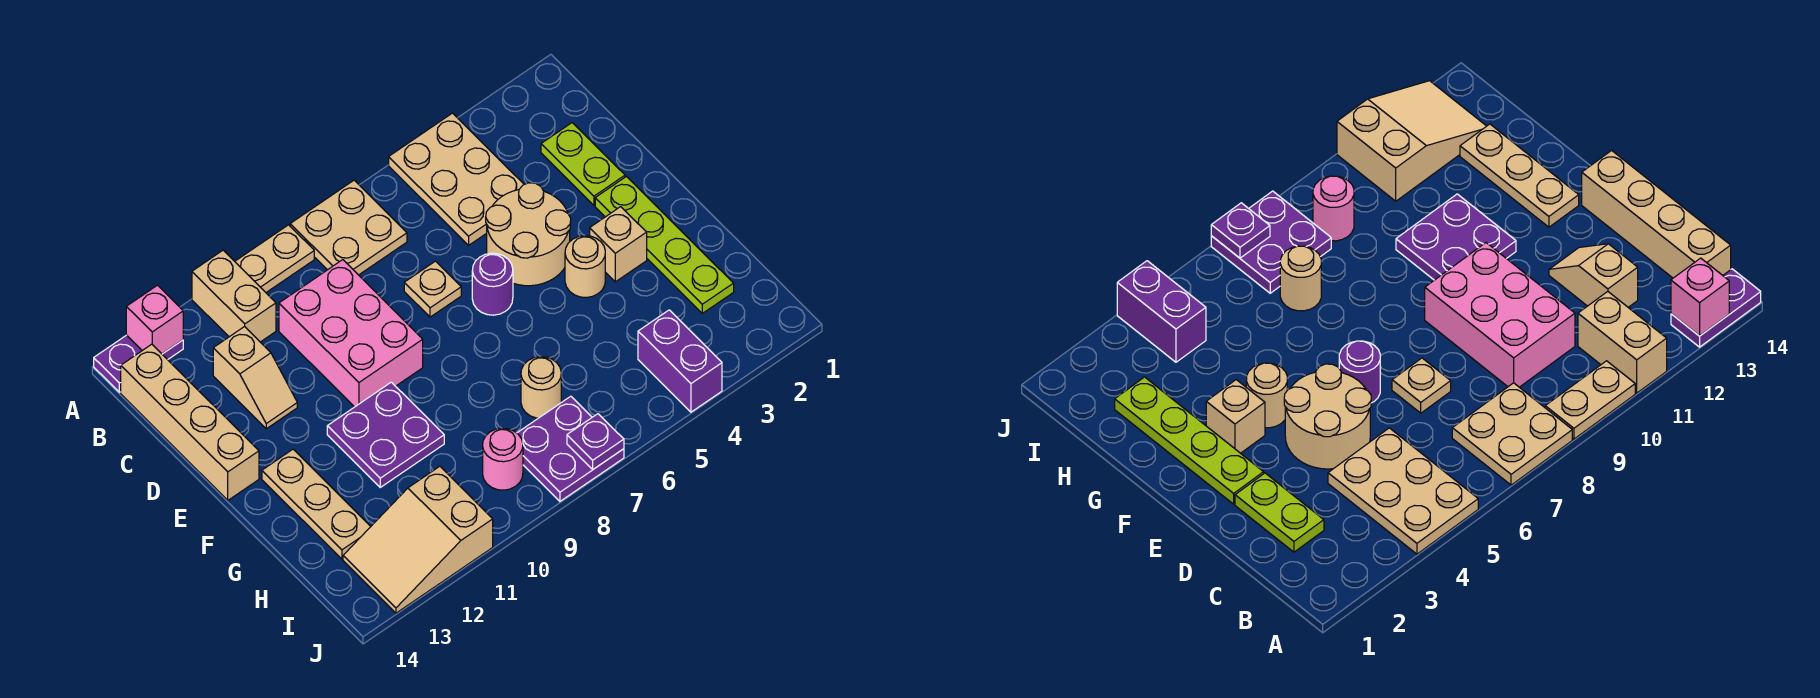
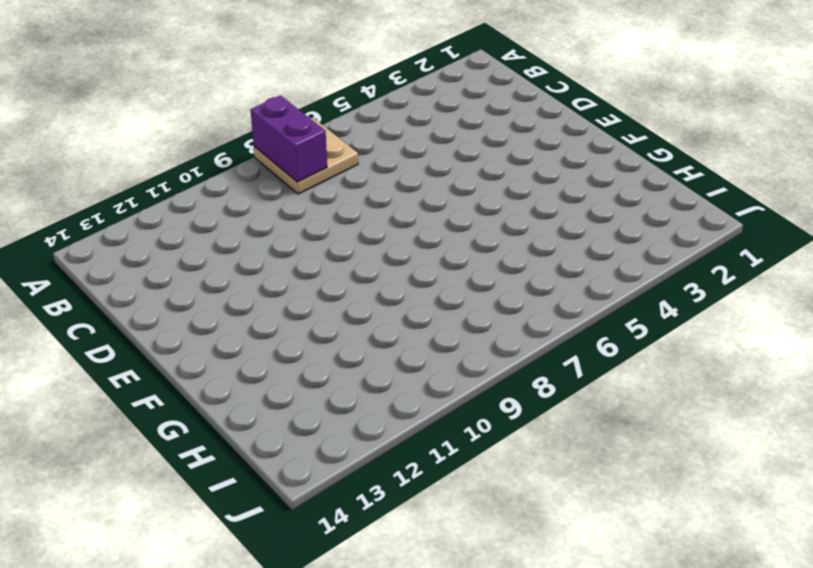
purple 1x2 brick [251,96,327,182] -> purple 1x2 brick moved to [638,310,722,412]
none -> tan 2x3 plate [389,113,524,245]
none -> tan 1x2 plate [235,225,314,292]
none -> tan 1x2 brick [192,250,276,342]

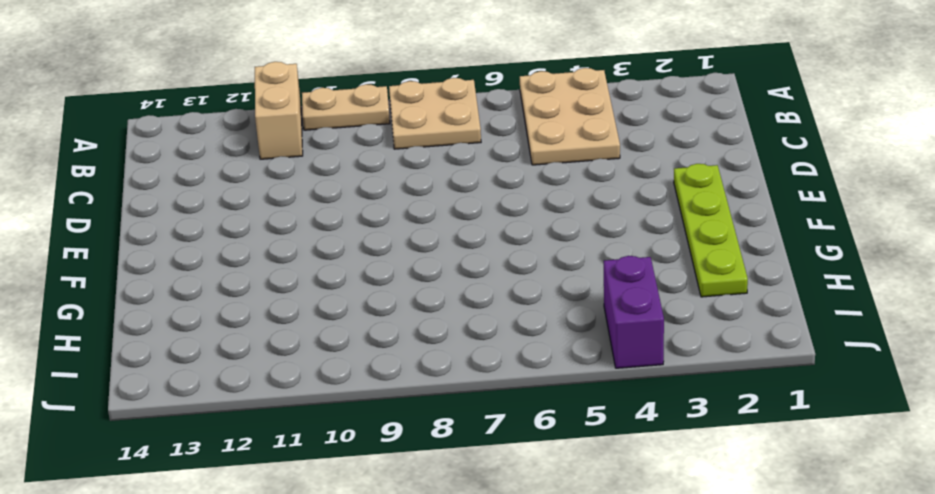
none -> purple 1x2 plate [94,335,183,392]
none -> tan 1x4 brick [121,344,259,500]
none -> lime 1x2 plate [541,123,625,205]

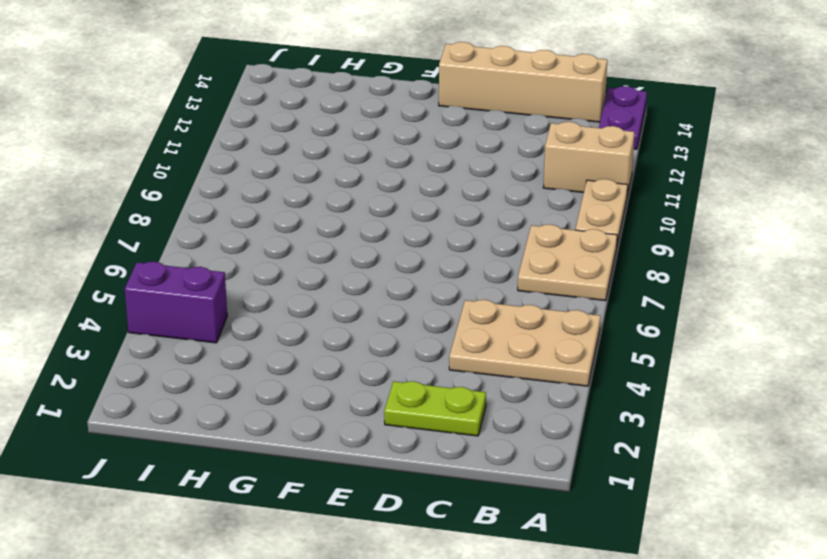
none -> pink 2x3 brick [279,260,423,407]
none -> tan 1x2 slope [213,326,297,429]
none -> tan 2x2 round brick [486,183,571,286]

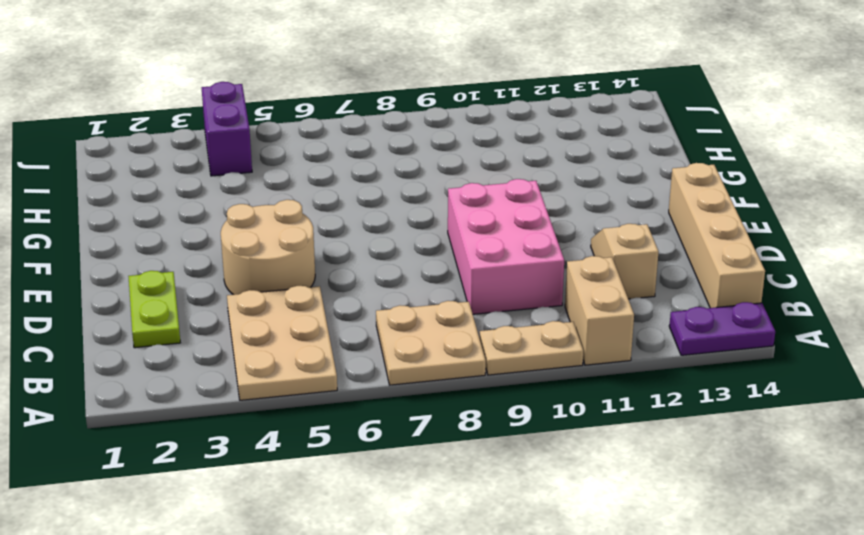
none -> tan 1x1 plate [404,261,461,317]
none -> lime 1x4 plate [595,177,734,313]
none -> purple 1x1 round brick [472,253,513,315]

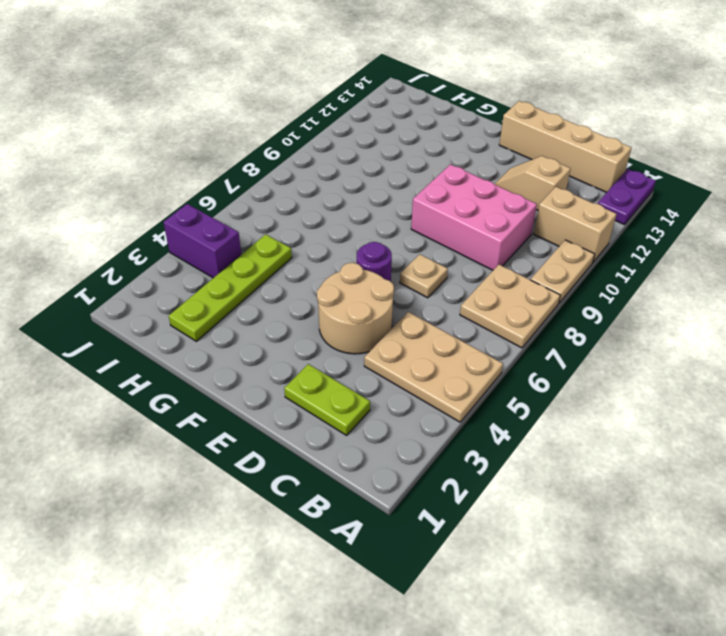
lime 1x4 plate [169,234,292,341] -> lime 1x4 plate turned to [595,177,734,313]
none -> tan 1x1 brick [590,207,647,282]
none -> tan 1x1 round brick [565,236,605,298]
none -> purple 2x2 plate [327,382,444,487]

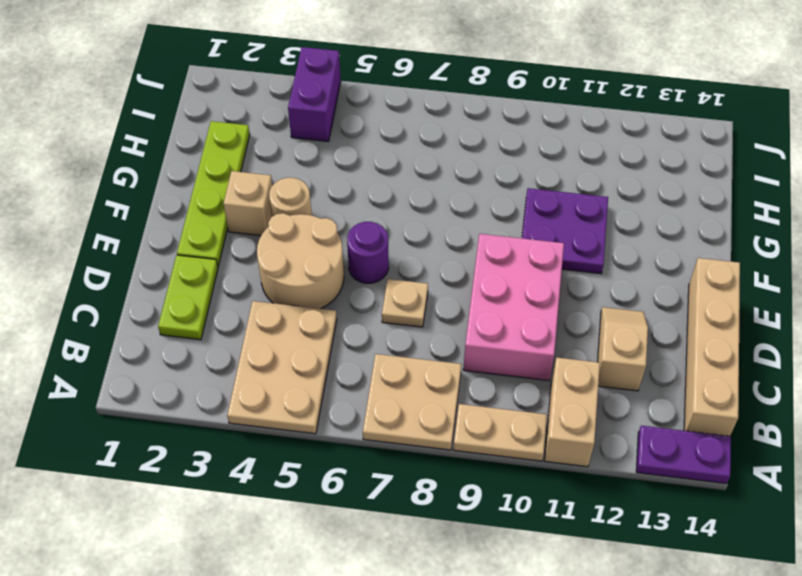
none -> tan 1x3 plate [262,449,371,559]
none -> tan 1x1 round brick [521,357,561,418]
none -> purple 2x2 plate [517,396,624,501]

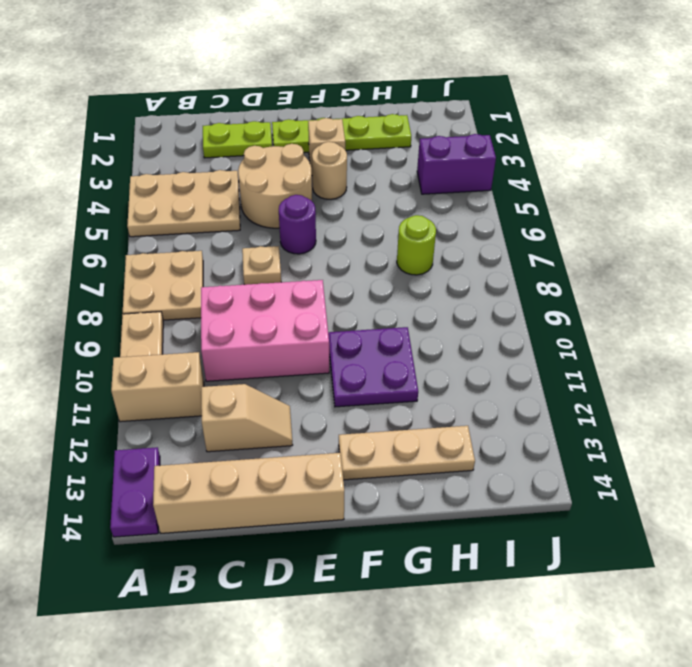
lime 1x1 round brick [397,215,436,275] -> tan 1x1 round brick [521,357,561,418]
none -> purple 2x2 plate [517,396,624,501]
none -> pink 1x1 round brick [483,428,523,490]
none -> tan 2x3 slope [343,466,493,613]

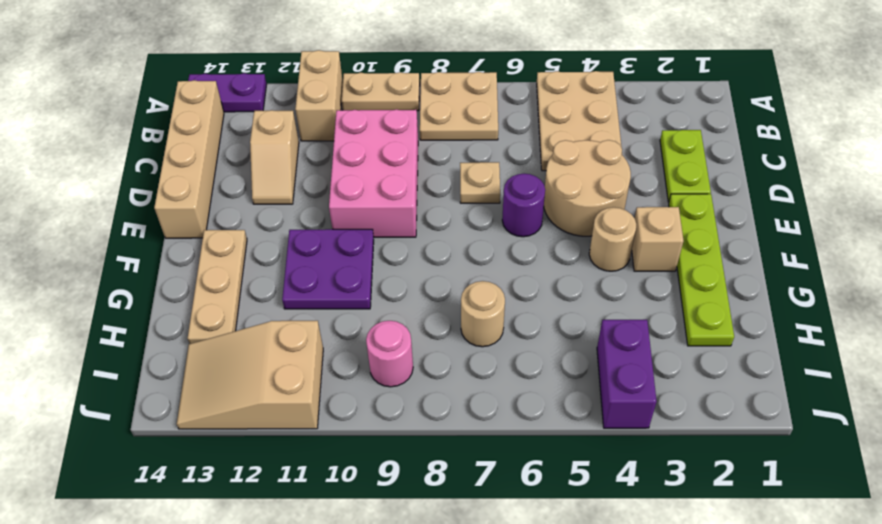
none -> purple 2x2 plate [517,396,624,501]
none -> pink 1x1 brick [126,285,183,354]
none -> purple 1x1 plate [567,414,624,469]

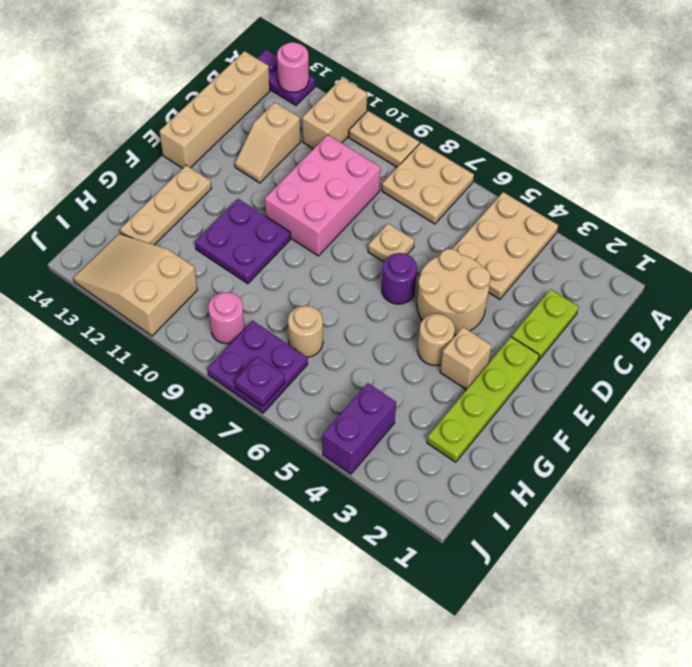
pink 1x1 round brick [277,42,309,92] -> pink 1x1 brick [126,285,183,354]

